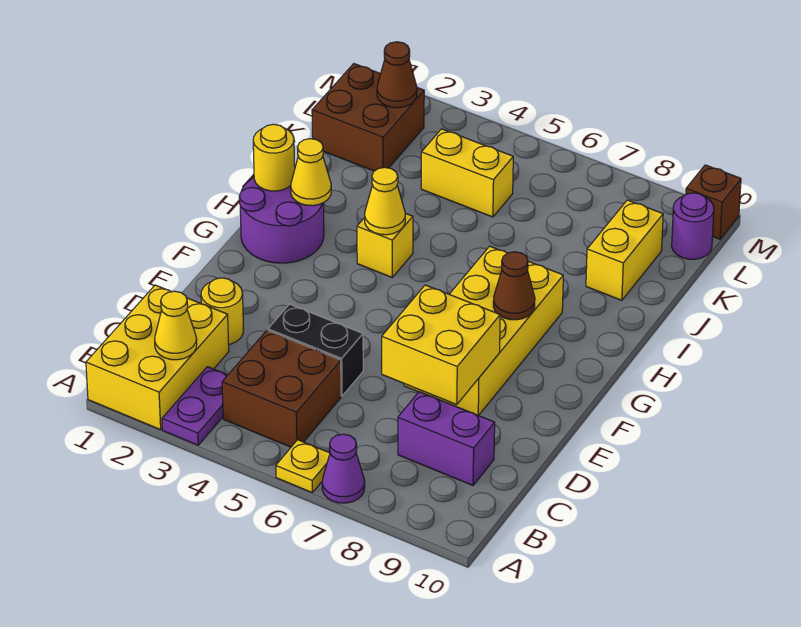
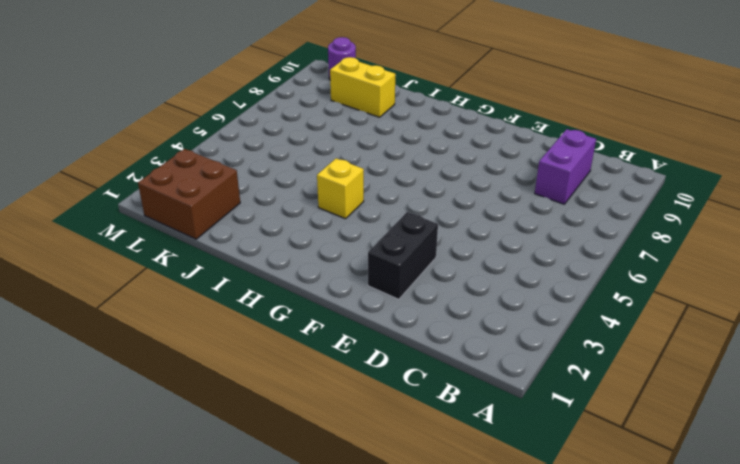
black 1x2 brick [368,212,438,299] -> black 1x2 brick moved to [268,304,363,396]
none -> yellow 2x3 brick [86,285,229,430]
none -> purple 1x2 plate [162,367,228,445]
none -> yellow 1x1 plate [276,440,330,493]

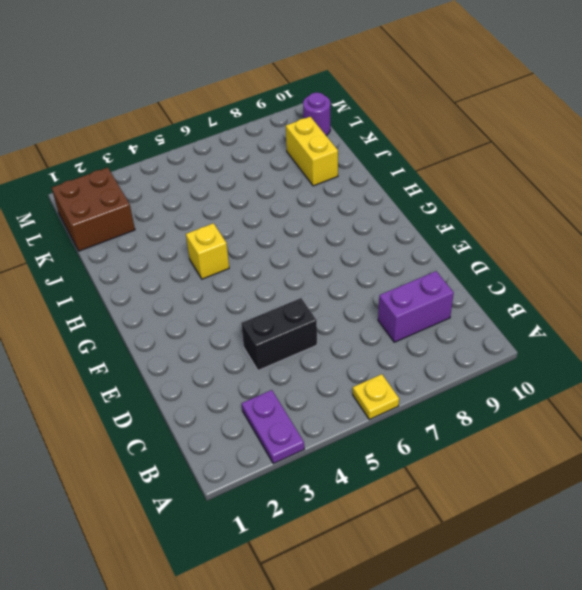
none -> yellow 2x3 brick [86,285,229,430]
none -> purple 1x1 cone [322,434,365,503]
none -> brown 2x2 brick [222,330,341,447]

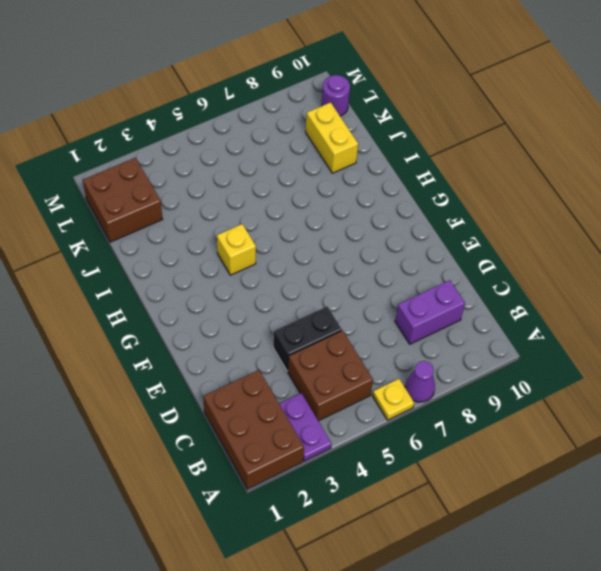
brown 2x3 brick [203,370,304,489] -> yellow 2x3 brick [86,285,229,430]
none -> yellow 1x1 round brick [201,278,244,344]
none -> yellow 2x4 brick [404,246,563,415]
none -> purple 2x2 round brick [239,177,324,263]

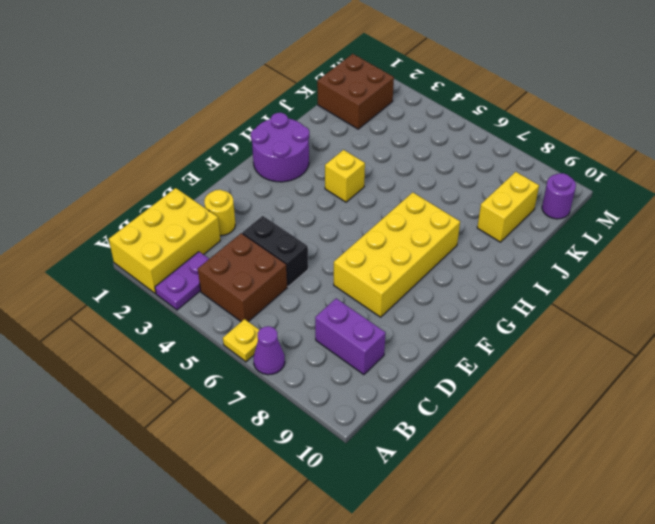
none -> yellow 1x2 brick [421,129,513,217]
none -> brown 1x1 brick [686,165,741,239]
none -> yellow 1x1 cone [155,291,197,360]

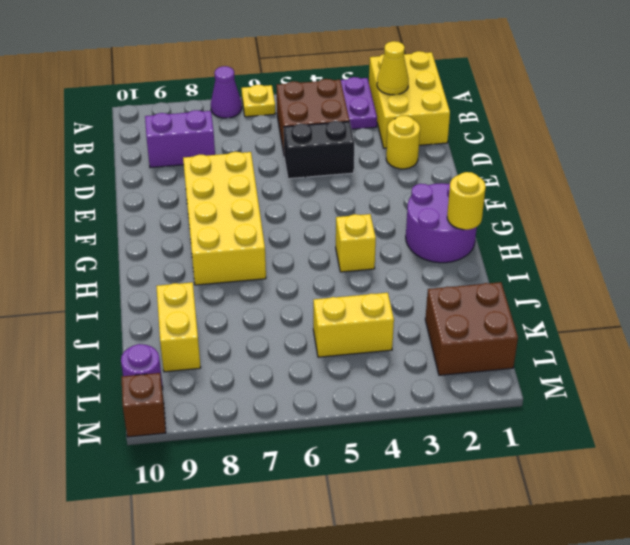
none -> yellow 2x2 brick [382,285,500,405]
none -> brown 1x1 cone [493,252,535,320]
none -> yellow 1x1 cone [291,139,331,206]

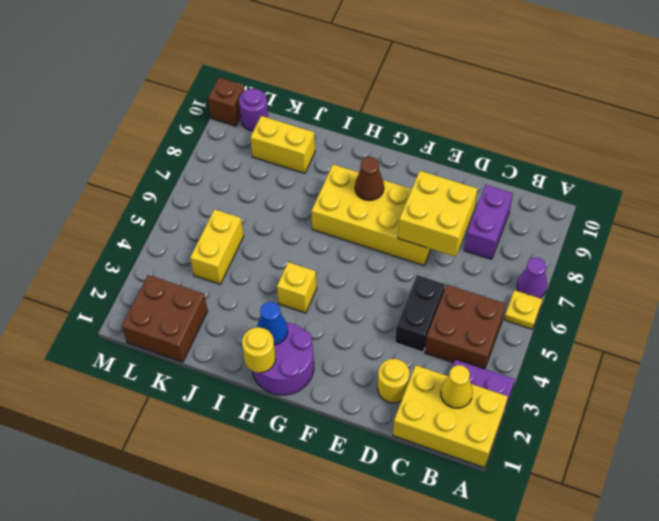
blue 1x1 cone [257,302,288,345] -> yellow 1x1 cone [291,139,331,206]
none -> yellow 1x1 cone [365,167,405,235]
none -> brown 1x1 cone [377,42,417,108]

